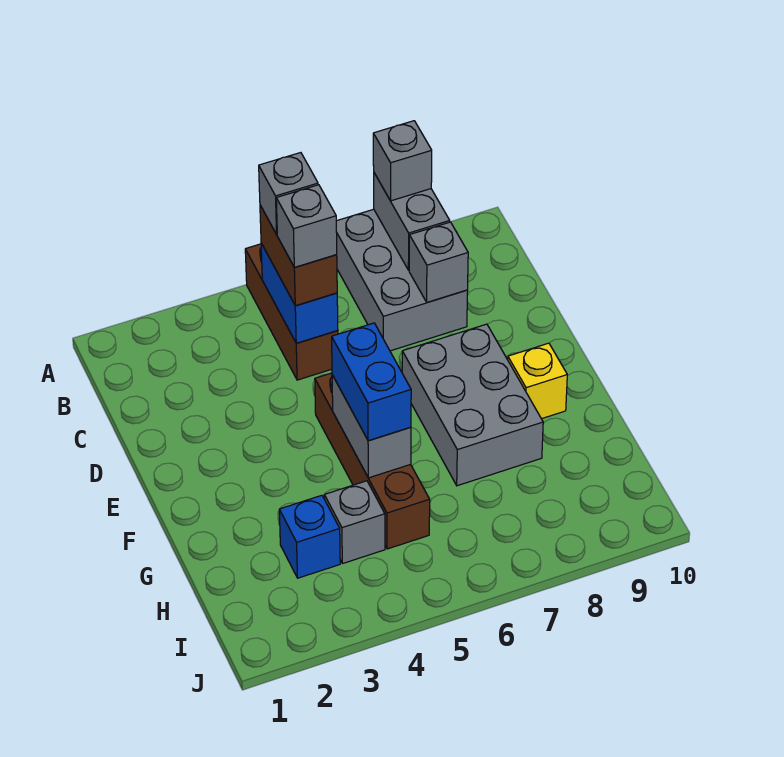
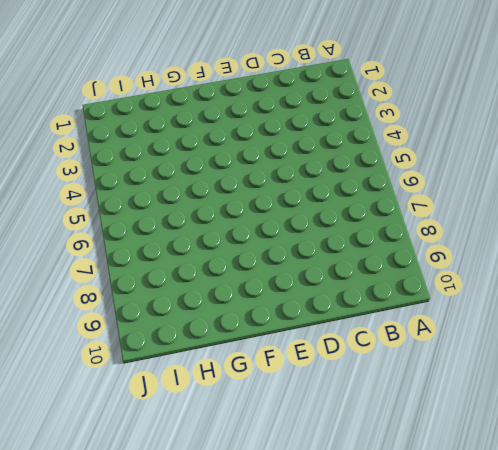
none -> brown 1x3 brick [245,244,338,380]
none -> grey 2x3 brick [336,209,468,351]
none -> brown 1x4 brick [315,373,430,549]

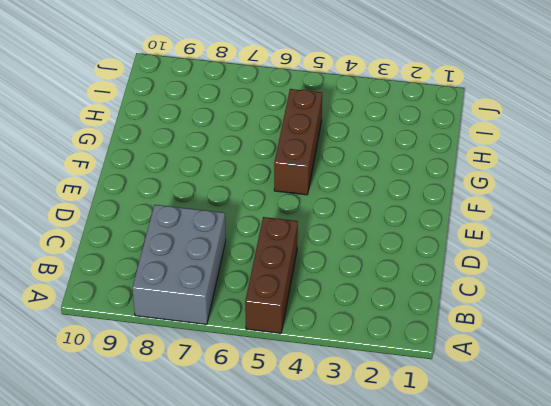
brown 1x3 brick [274,89,322,195] -> brown 1x4 brick [315,373,430,549]
none -> grey 2x3 brick [402,324,543,486]
none -> yellow 1x1 brick [508,343,567,419]
none -> blue 1x1 brick [279,495,340,578]

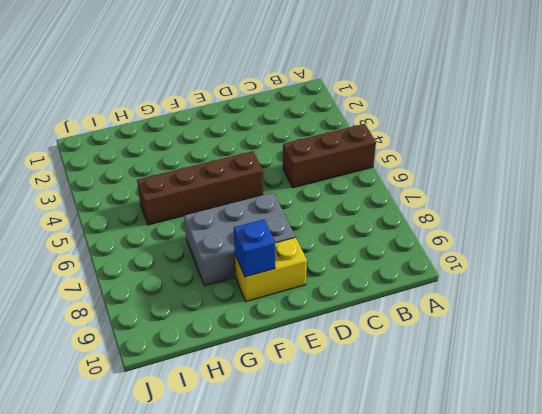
yellow 1x2 brick [235,237,307,302] -> yellow 1x1 brick [508,343,567,419]
blue 1x1 brick [234,219,275,277] -> blue 1x1 brick moved to [279,495,340,578]
none -> grey 2x3 brick [336,209,468,351]
none -> grey 1x1 brick [324,481,385,564]
none -> grey 1x2 brick [374,173,450,270]

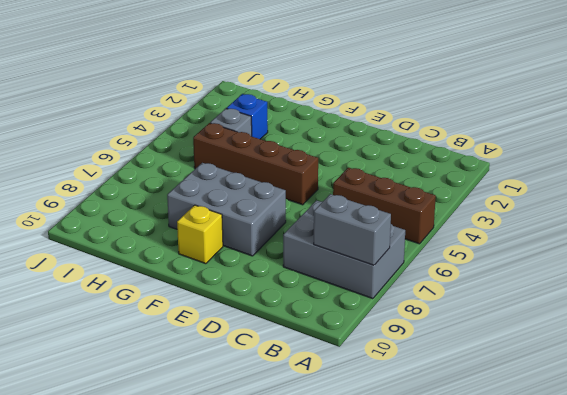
none -> blue 1x2 brick [261,243,338,343]
none -> grey 1x1 brick [409,222,468,302]
none -> grey 1x2 brick [332,375,411,478]

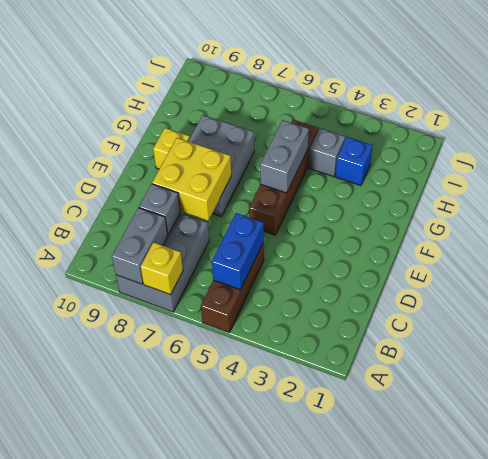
yellow 1x1 brick [141,242,183,295] -> none
yellow 2x2 brick [152,138,231,221] -> none
none -> grey 1x1 brick [373,121,432,201]
none -> brown 1x2 brick [260,205,337,306]
none -> blue 1x2 brick [332,323,411,441]

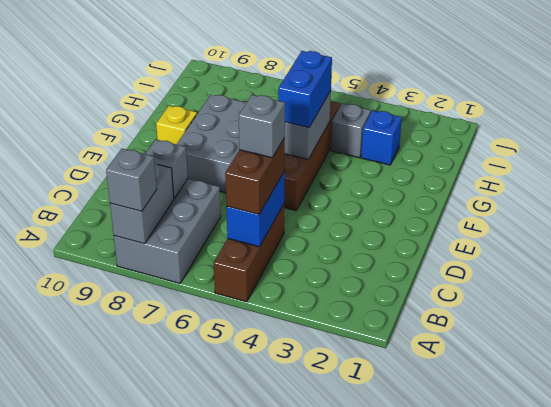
none -> grey 1x1 brick [259,153,318,234]

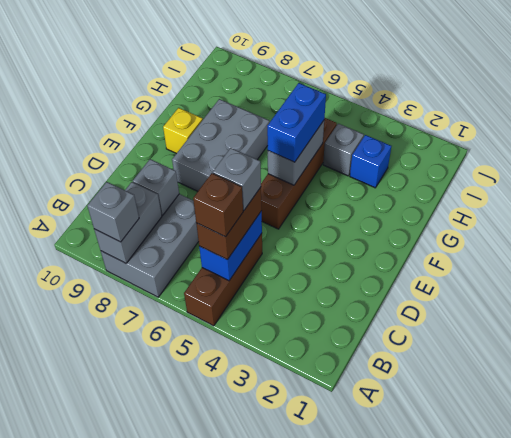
brown 1x1 brick [193,173,243,237] -> grey 1x1 brick [259,153,318,234]

